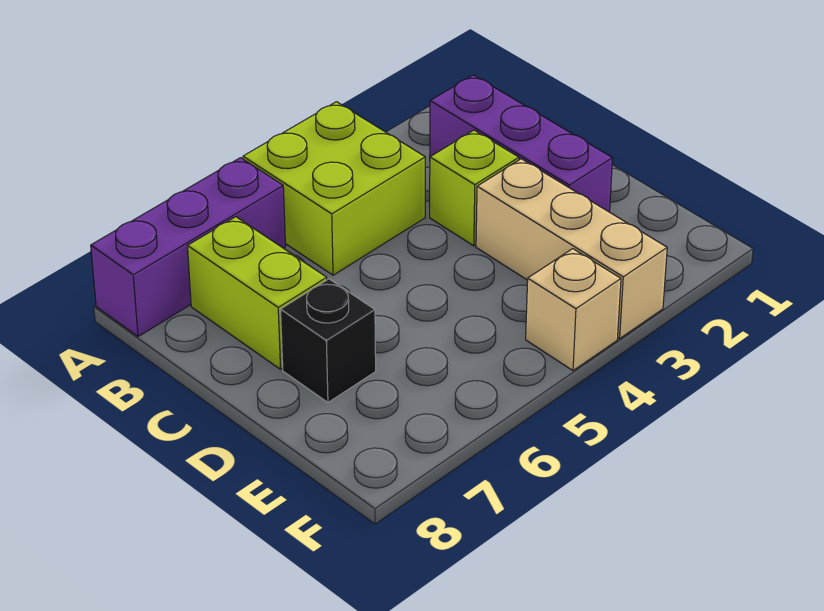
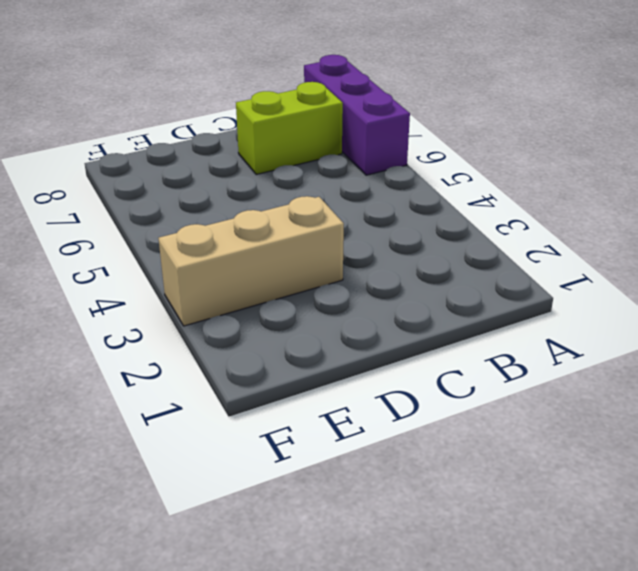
none -> lime 2x2 brick [243,102,425,275]
none -> purple 1x3 brick [430,75,612,212]

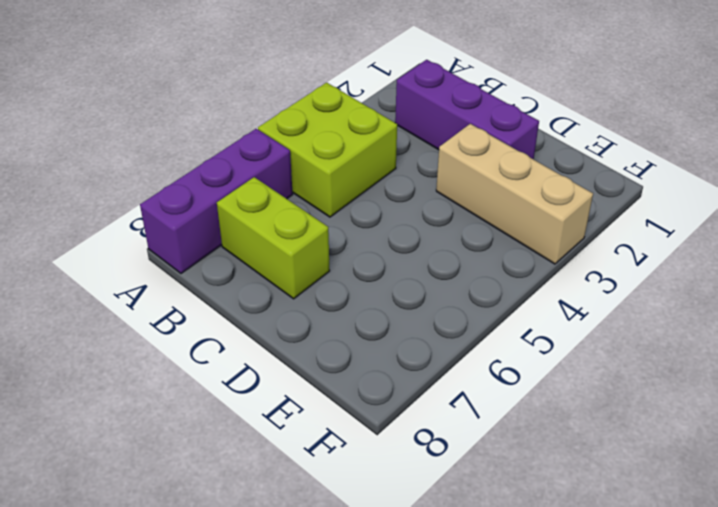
none -> lime 1x1 brick [430,130,519,246]
none -> black 1x1 brick [281,279,376,402]

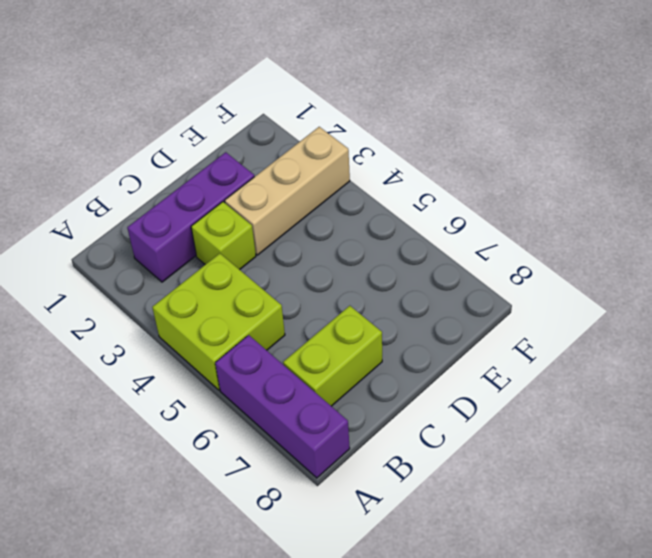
none -> black 1x1 brick [281,279,376,402]
none -> tan 1x1 brick [526,249,621,371]

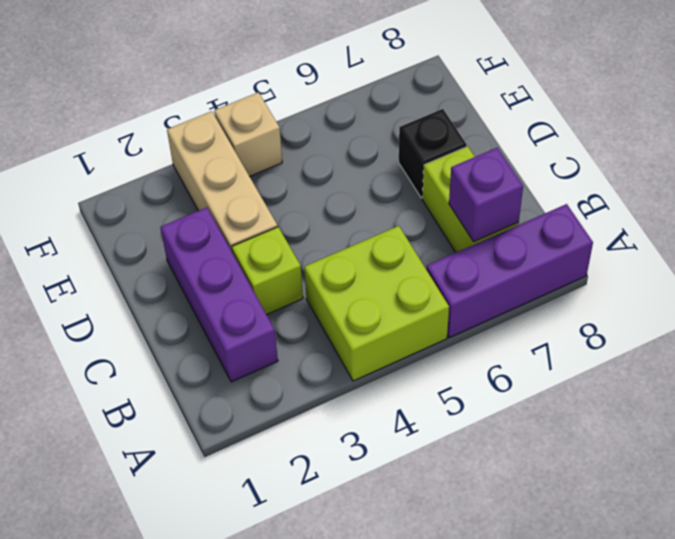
purple 1x1 brick [449,148,523,242] -> none

